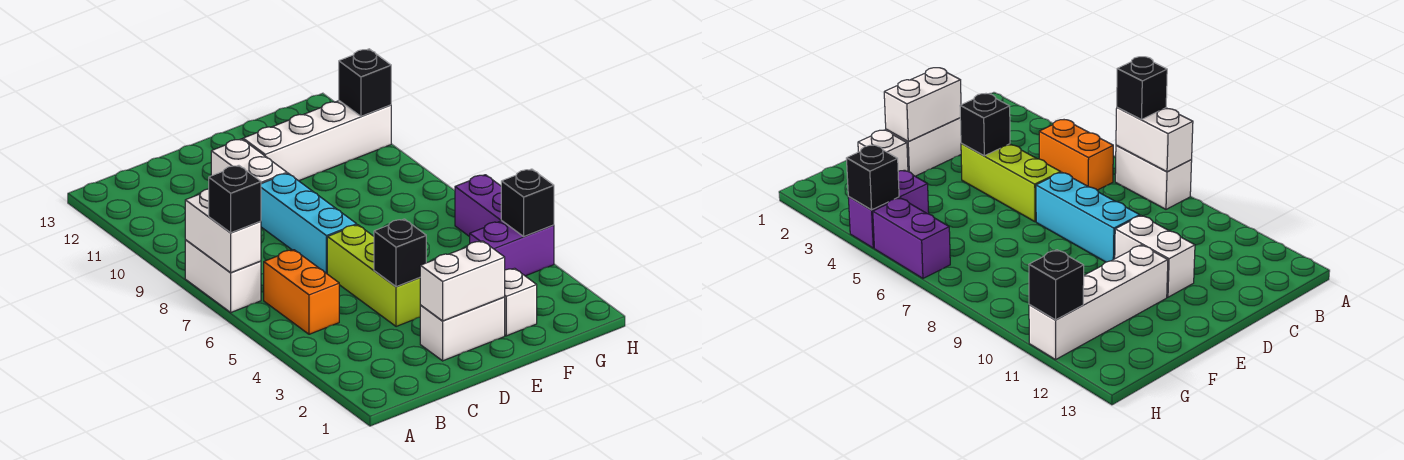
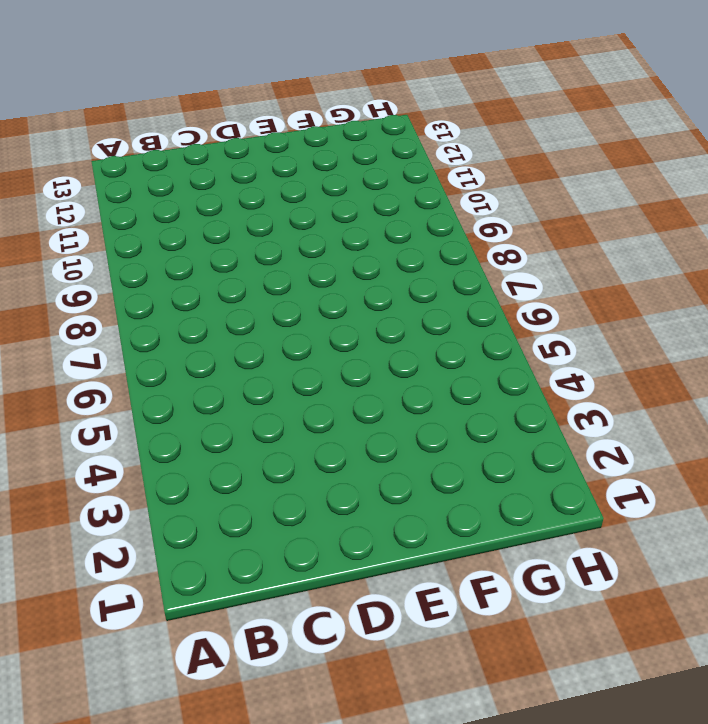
none -> white 1x2 brick [185,240,261,312]
none -> orange 1x2 brick [264,250,339,334]
none -> white 1x2 brick [420,297,505,361]

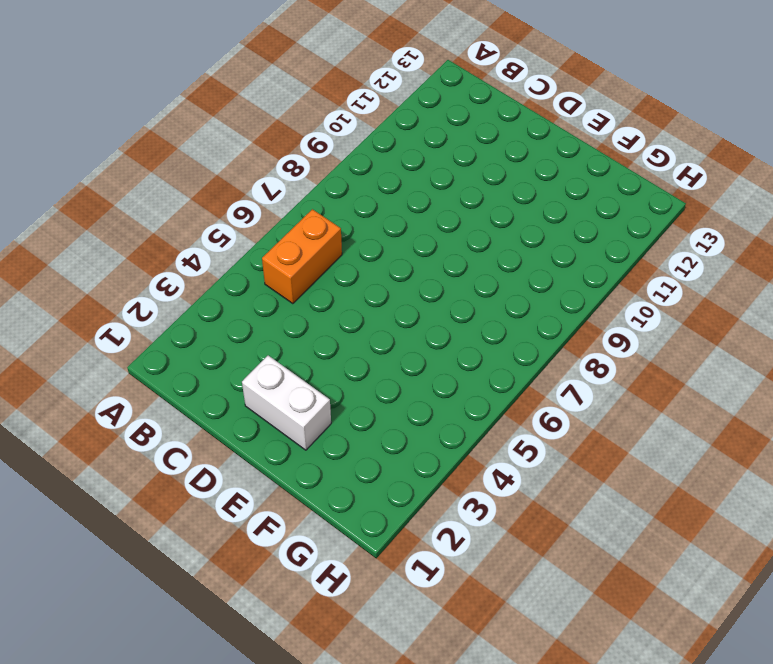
none -> white 1x2 brick [185,240,261,312]
none -> lime 1x3 brick [327,225,420,327]
none -> cyan 1x3 brick [261,173,357,274]

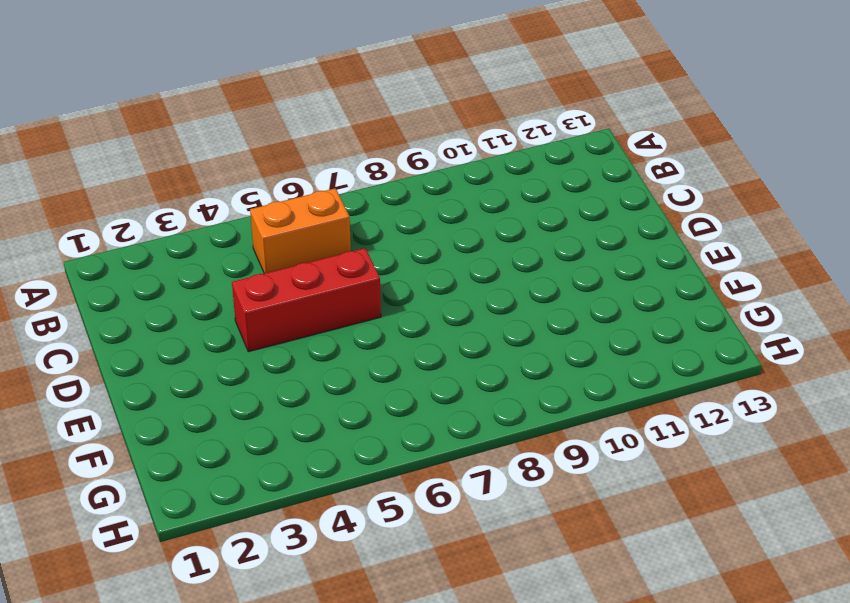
red 1x3 brick [232,248,381,352] -> lime 1x3 brick [327,225,420,327]
none -> white 1x2 brick [185,240,261,312]
none -> white 1x2 brick [420,297,505,361]
none -> cyan 1x3 brick [261,173,357,274]

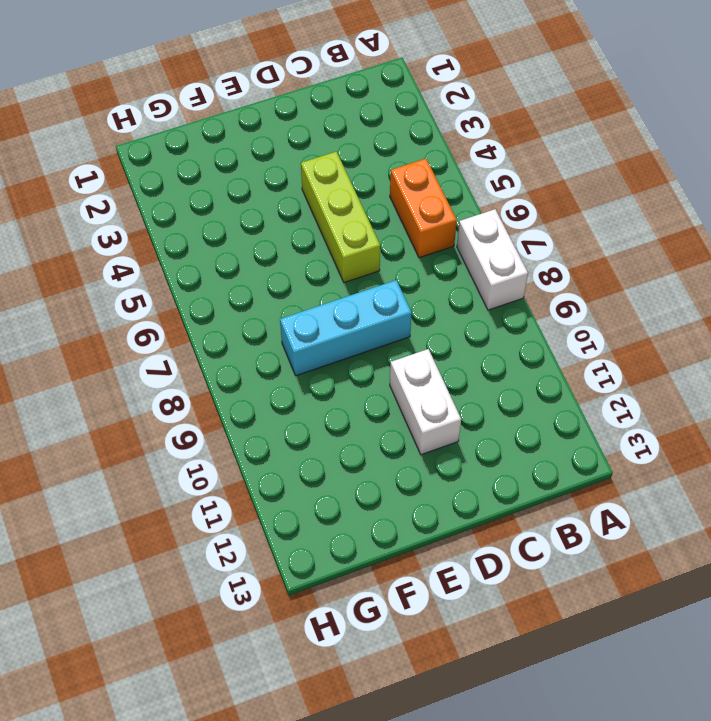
cyan 1x3 brick [280,280,412,376] -> cyan 1x3 brick turned to [261,173,357,274]
none -> white 1x2 brick [420,297,505,361]
none -> white 1x4 brick [243,101,391,181]
none -> white 1x1 brick [505,268,537,336]

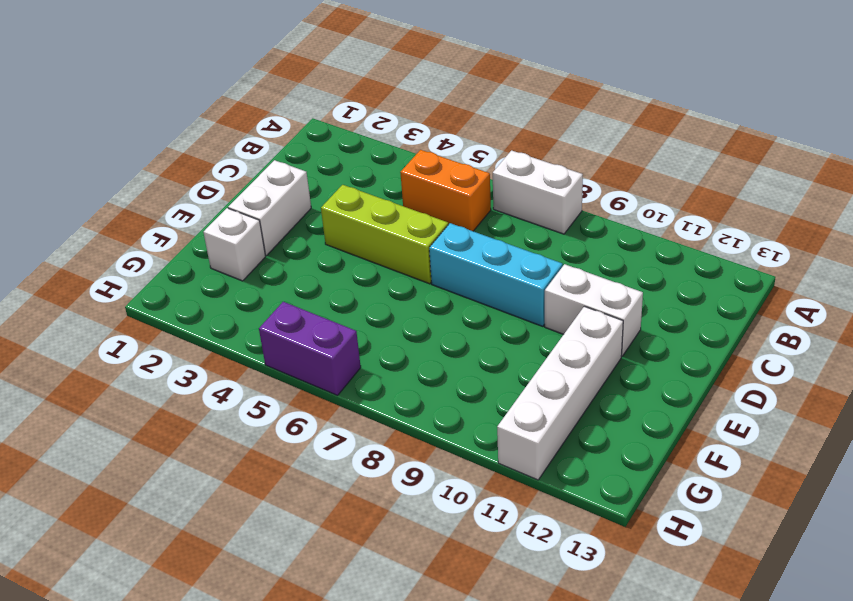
none -> purple 1x2 brick [470,221,554,276]
none -> white 1x2 brick [185,189,261,273]
none -> white 1x2 brick [420,241,505,321]

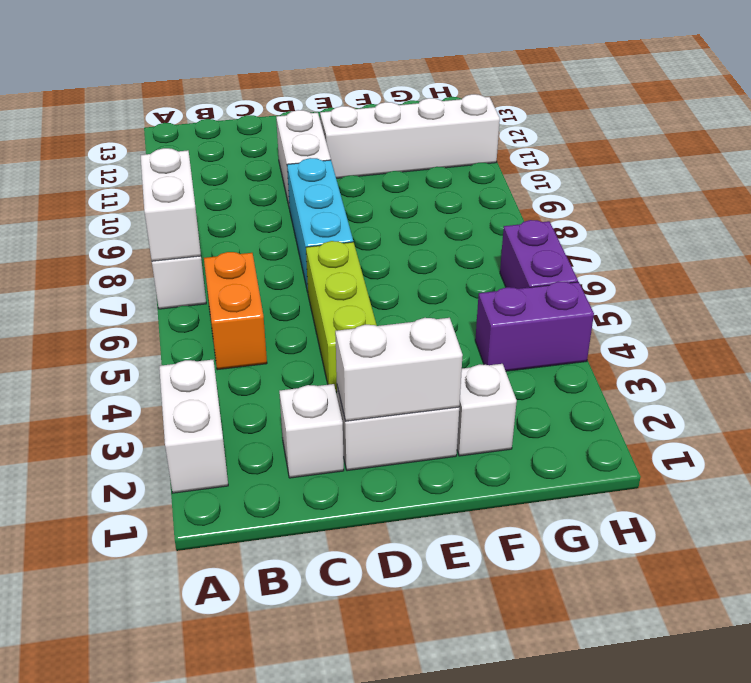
white 1x2 brick [159,360,228,493] -> none
white 1x1 brick [279,384,344,478] -> none
none -> black 1x1 brick [374,219,426,287]
none -> black 1x1 brick [501,169,554,237]
none -> black 1x1 brick [339,49,391,116]

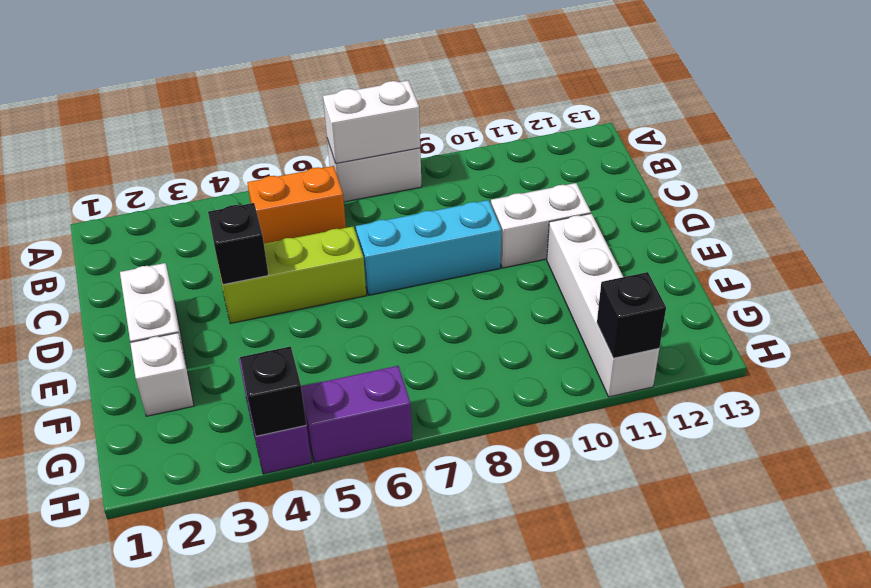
none -> white 1x2 brick [420,241,505,321]
none -> black 1x1 brick [209,165,261,233]

